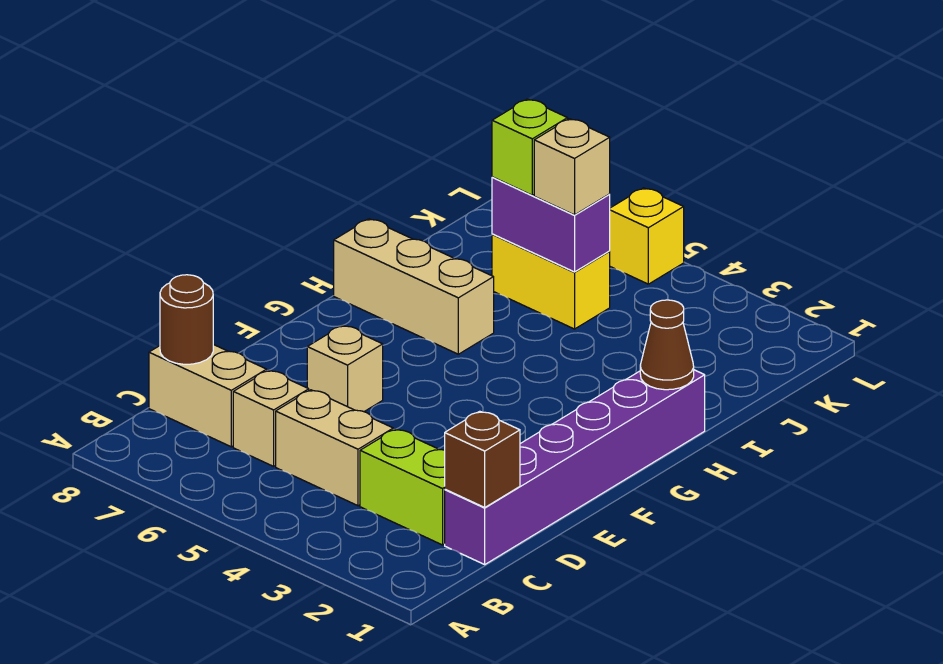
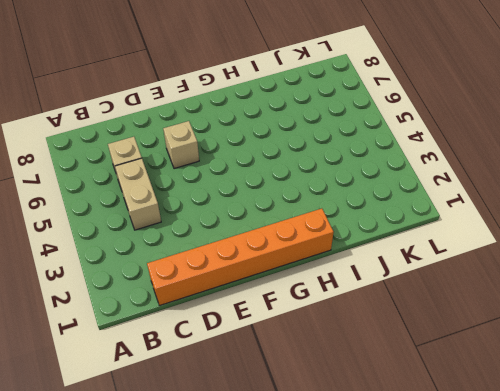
orange 1x6 brick [147,209,334,306] -> purple 1x6 brick [445,370,705,564]
none -> lime 1x2 brick [360,429,445,545]
none -> tan 1x2 brick [149,344,267,447]
none -> tan 1x3 brick [334,219,494,354]

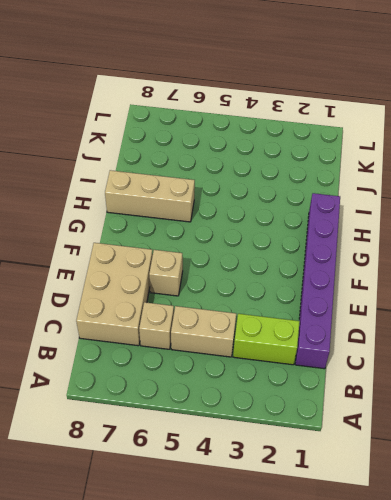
tan 2x3 brick [76,243,153,346] -> tan 1x2 brick [149,344,267,447]
none -> yellow 1x2 brick [492,234,610,329]
none -> yellow 1x1 brick [609,188,684,284]
none -> brown 1x1 brick [445,411,520,507]

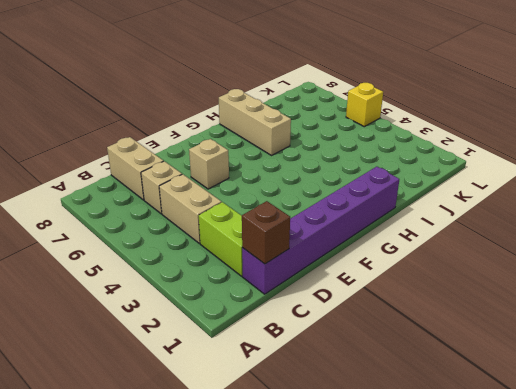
none -> yellow 1x2 brick [492,234,610,329]
none -> brown 1x1 round brick [160,275,213,364]
none -> brown 1x1 cone [640,300,694,390]

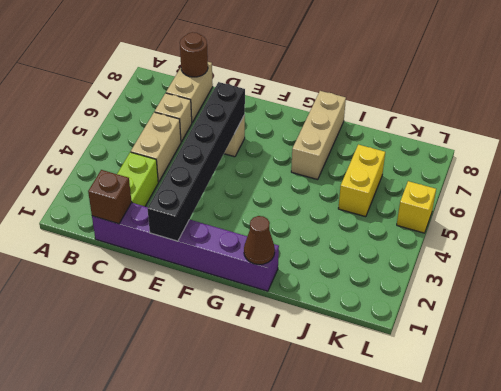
black 1x6 brick [148,82,245,241] -> none
none -> purple 1x2 brick [492,177,610,272]
none -> tan 1x1 brick [534,119,610,215]
none -> lime 1x1 brick [492,99,568,195]

